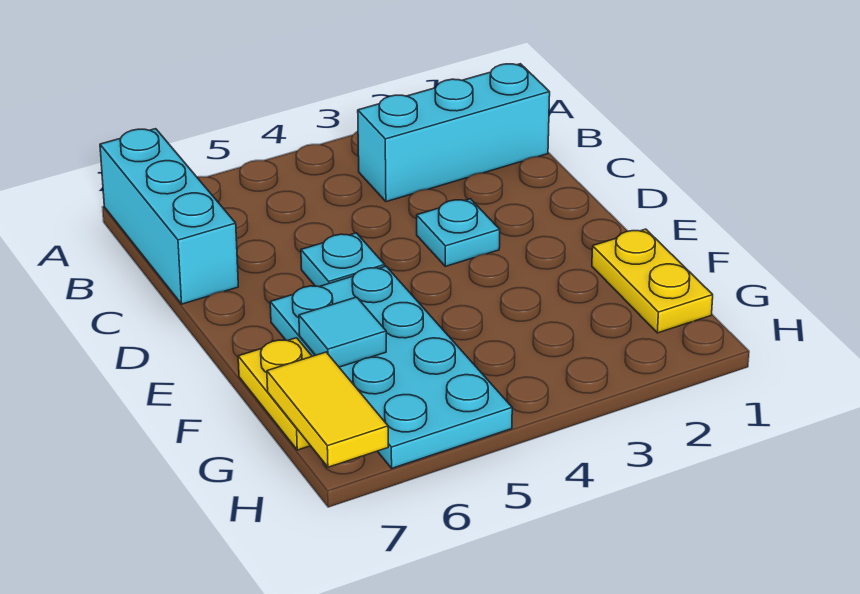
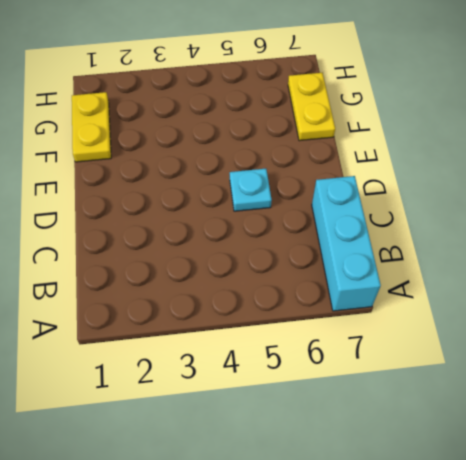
none -> cyan 1x3 brick [358,64,550,202]
none -> cyan 1x1 plate [417,199,500,266]

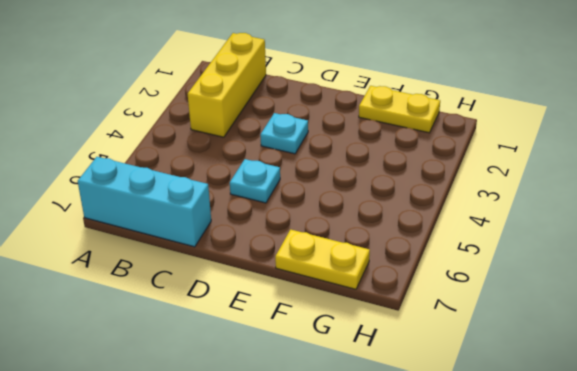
yellow 1x3 brick [188,33,266,137] -> cyan 1x3 brick [358,64,550,202]
none -> cyan 2x4 plate [270,266,512,468]
none -> cyan 1x1 tile [299,297,386,367]

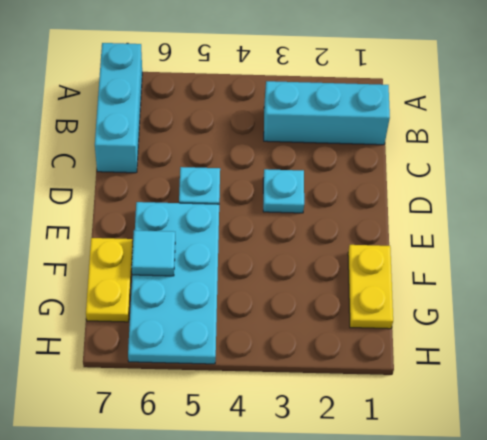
none -> yellow 1x2 tile [267,352,388,467]

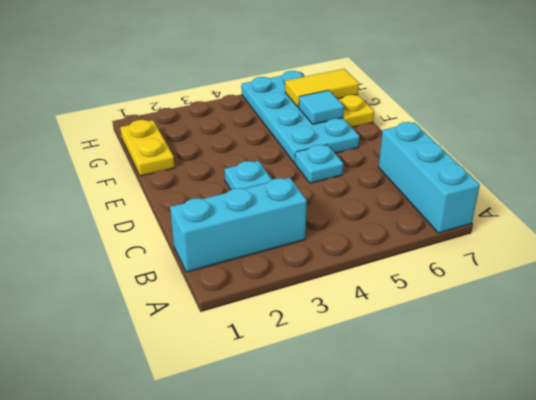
yellow 1x2 tile [285,69,359,107] -> yellow 1x2 tile turned to [267,352,388,467]

